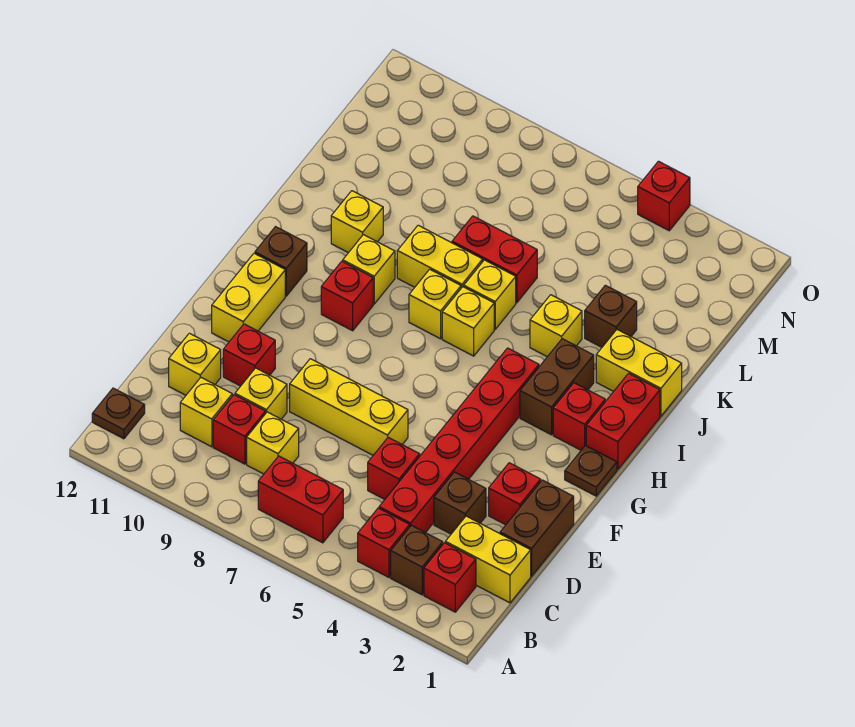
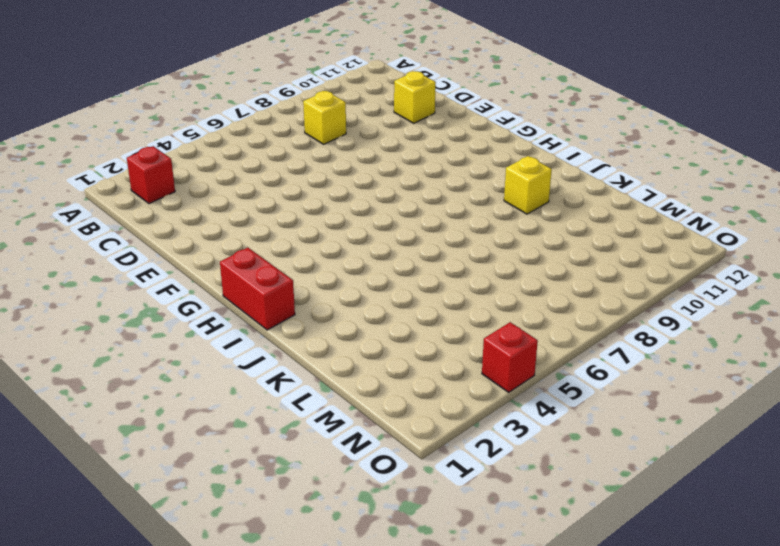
none -> brown 1x1 brick [391,525,443,595]
none -> red 1x1 brick [358,508,410,577]
none -> red 1x2 brick [258,456,343,543]
none -> brown 1x1 plate [92,388,145,439]

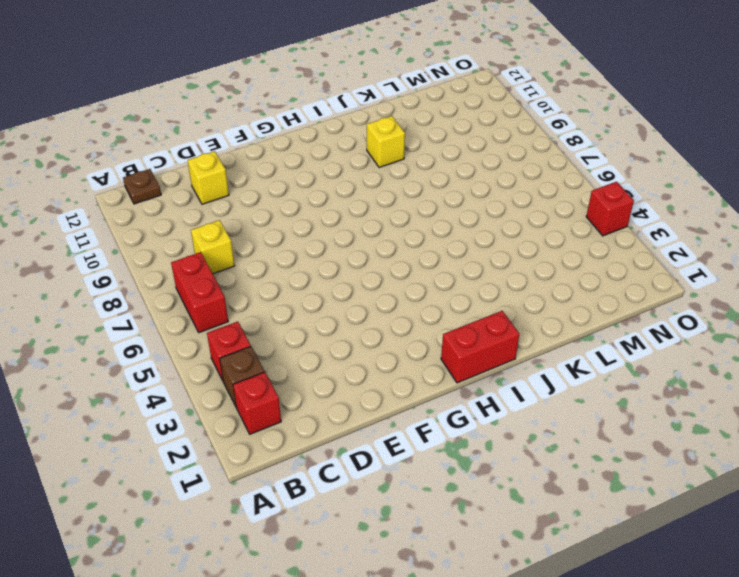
none -> yellow 1x2 brick [445,516,531,603]
none -> red 1x6 brick [379,348,539,533]
none -> red 1x1 brick [213,395,266,464]
none -> yellow 1x1 brick [180,378,232,447]

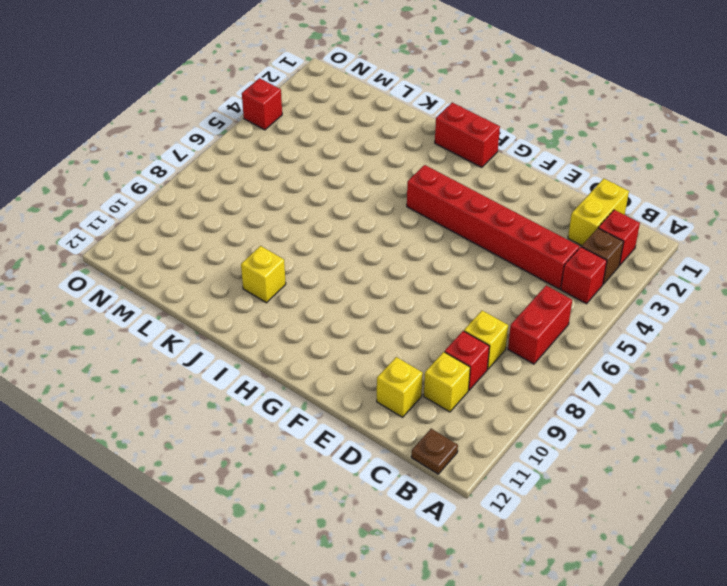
none -> brown 1x2 brick [500,480,574,576]
none -> brown 1x1 brick [434,472,486,534]
none -> red 1x1 brick [368,437,420,499]
none -> yellow 1x1 brick [235,368,287,419]

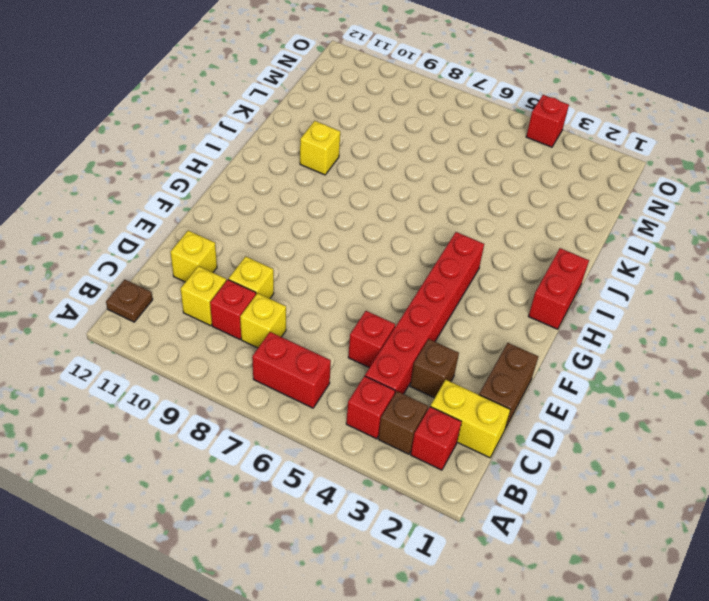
none -> red 1x1 brick [489,463,541,525]
none -> yellow 1x3 brick [290,359,408,455]
none -> red 1x1 brick [223,324,275,386]
none -> yellow 1x2 brick [212,253,285,342]

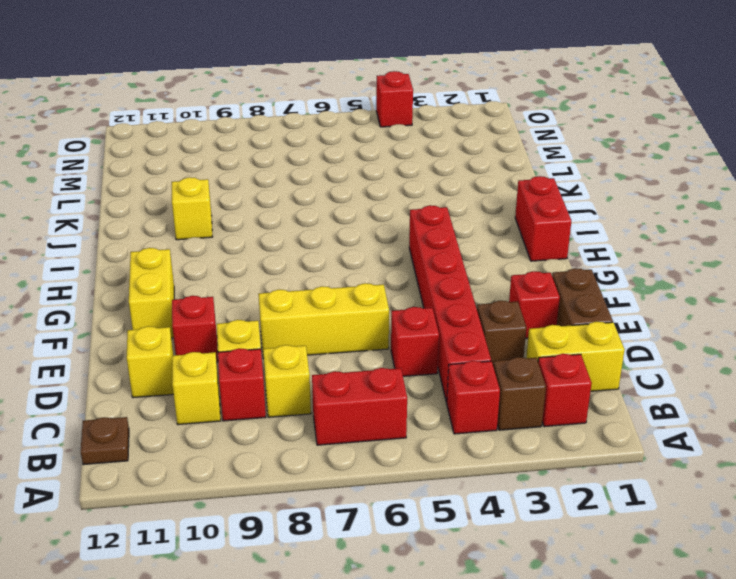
none -> brown 1x1 plate [565,446,617,496]
none -> red 1x1 brick [553,383,605,450]
none -> brown 1x2 brick [520,339,594,435]
none -> red 1x1 brick [321,261,373,331]

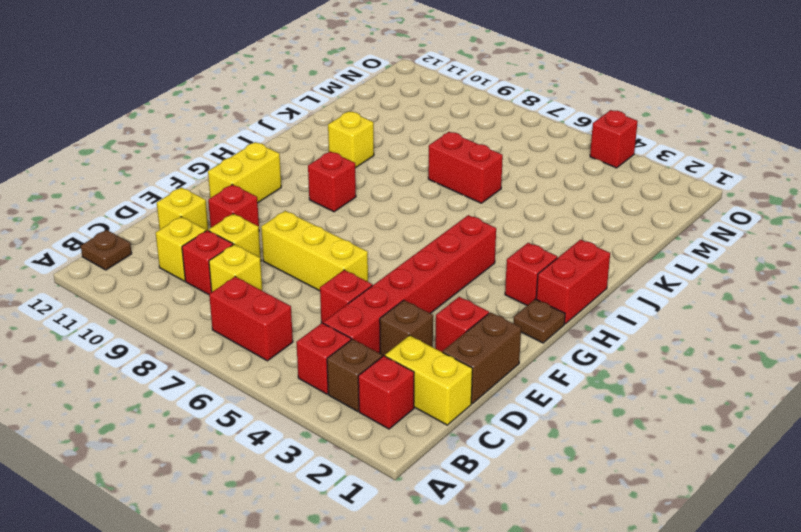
none -> brown 1x2 brick [520,339,594,435]
none -> brown 1x1 brick [255,227,307,296]
none -> yellow 1x1 brick [442,287,494,356]
none -> yellow 1x1 brick [409,269,461,339]

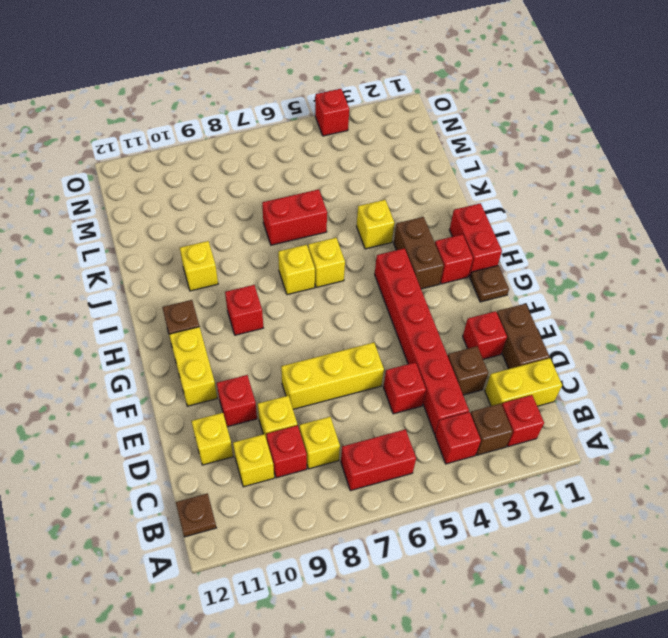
none -> yellow 1x1 brick [343,235,395,304]
none -> yellow 1x2 brick [596,330,682,416]
none -> yellow 1x1 brick [464,260,516,329]
none -> yellow 1x2 brick [397,225,483,288]

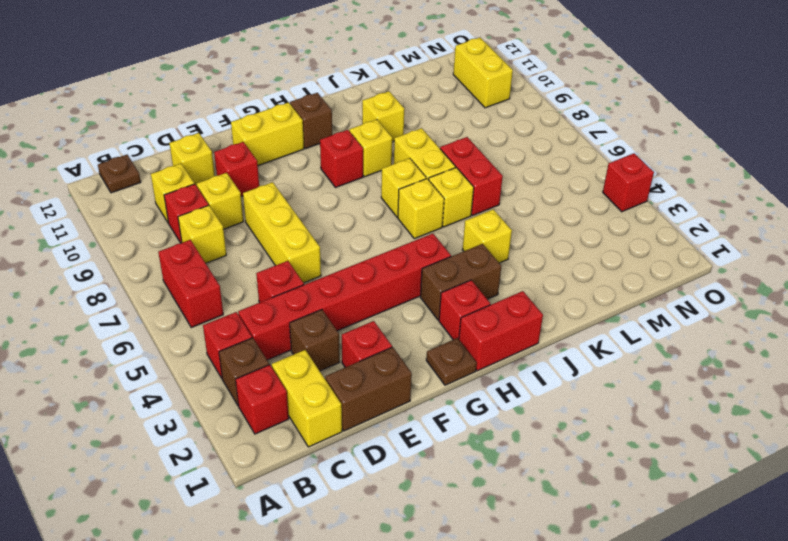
yellow 1x2 brick [453,38,513,108] -> yellow 1x2 brick moved to [596,330,682,416]
none -> brown 1x1 brick [585,285,637,347]

